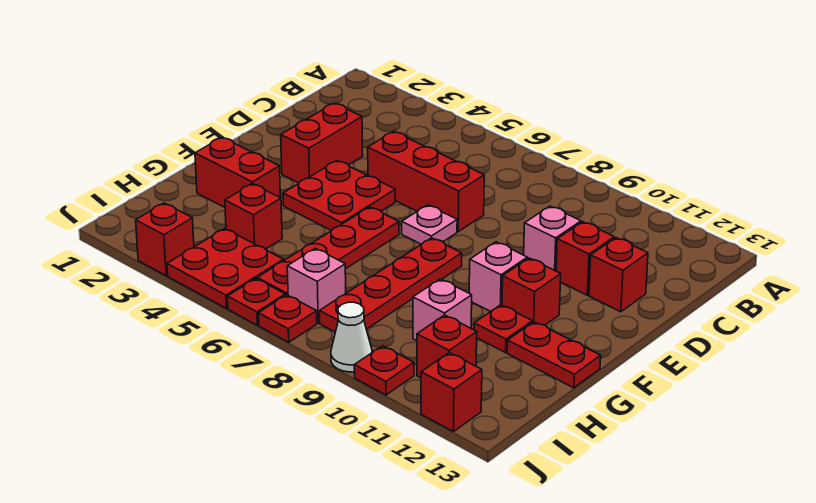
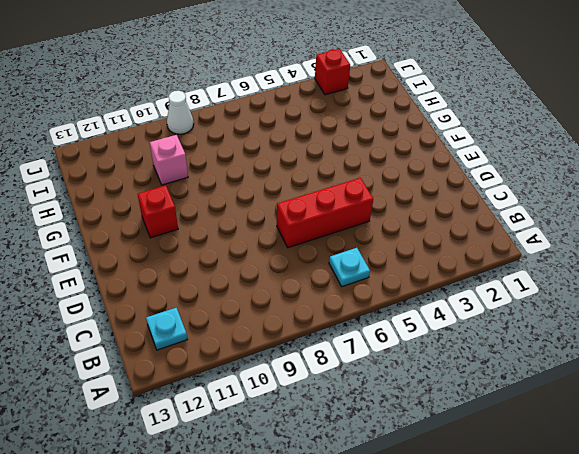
cyan 1x1 plate [329,248,370,287] -> none
cyan 1x1 plate [146,308,187,350] -> none
none -> red 1x2 brick [281,103,363,183]
none -> pink 1x1 brick [524,206,581,271]
none -> red 1x1 brick [556,222,614,295]

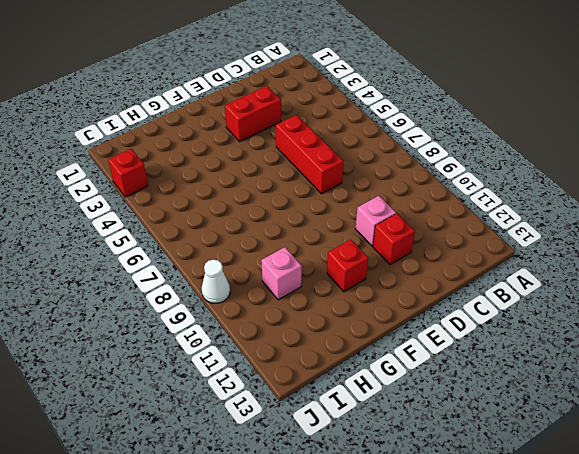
none -> red 1x1 brick [589,238,648,312]
none -> red 2x2 plate [283,161,395,231]
none -> pink 1x1 plate [402,205,457,244]

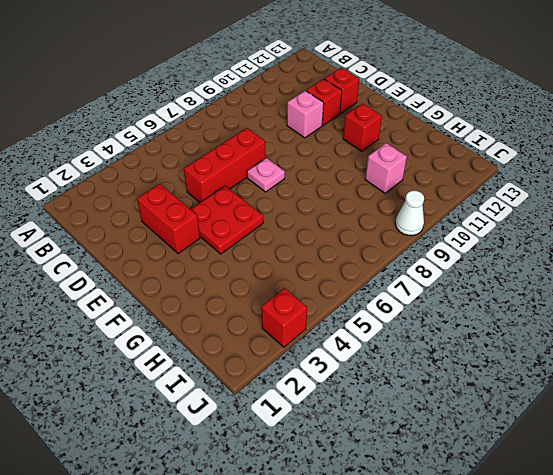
none -> red 1x4 plate [257,207,399,295]
none -> red 1x4 plate [320,238,462,332]
none -> pink 1x1 brick [469,242,527,311]

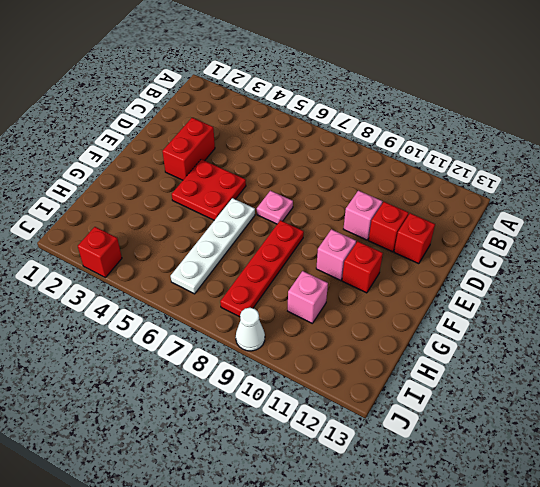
white 1x4 plate [171,198,255,294] -> red 1x4 plate [257,207,399,295]
none -> red 1x3 brick [368,132,484,231]
none -> red 1x2 brick [195,137,280,207]
none -> red 1x1 plate [474,305,532,353]

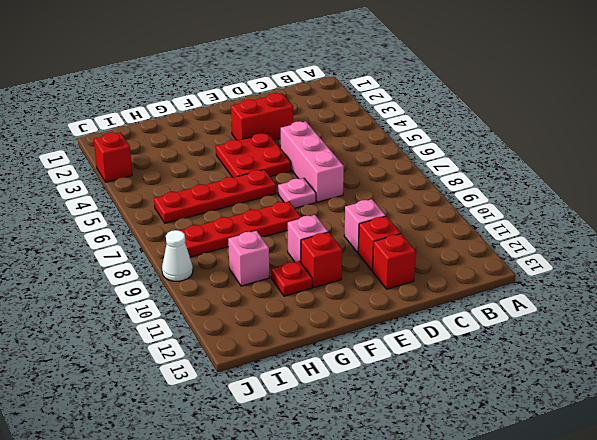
pink 1x3 brick [281,121,344,202] -> red 1x3 brick [368,132,484,231]
none -> red 1x2 brick [195,137,280,207]
none -> red 1x2 plate [507,322,601,388]
none -> red 1x1 brick [225,184,282,249]

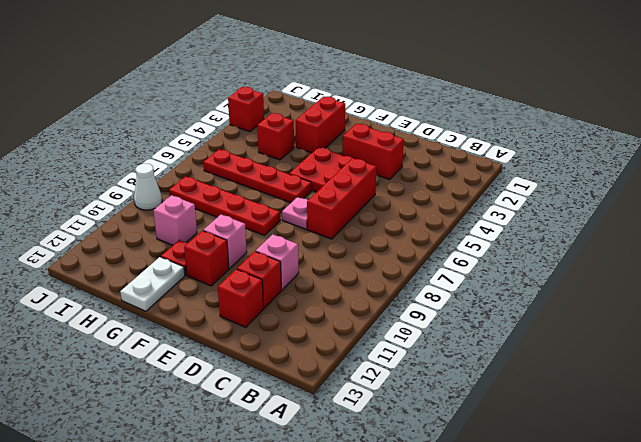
white 1x2 plate [120,257,185,311] -> red 1x2 plate [507,322,601,388]
none -> red 2x2 plate [167,229,284,308]
none -> pink 1x1 brick [287,248,346,323]
none -> red 1x1 brick [417,315,477,378]

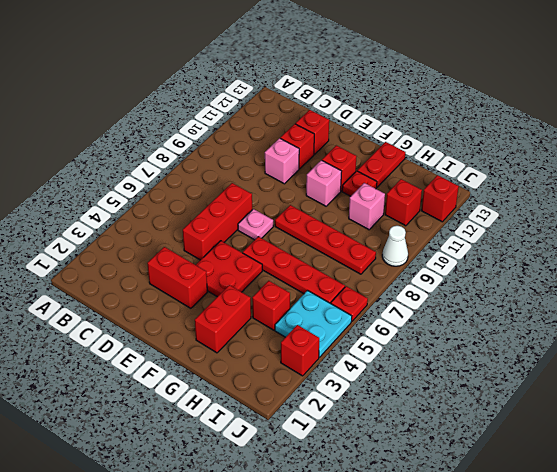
cyan 2x2 plate [275,291,352,357] -> red 2x2 plate [167,229,284,308]
none -> pink 1x1 brick [287,248,346,323]
none -> red 1x1 plate [258,295,317,342]
none -> red 1x1 plate [354,346,414,395]

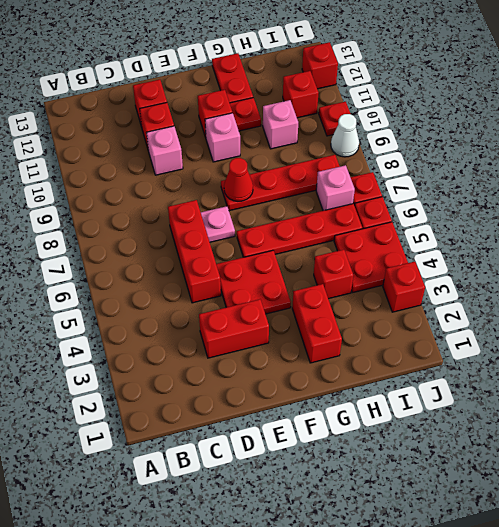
red 1x1 cone [224,158,253,201] -> none

